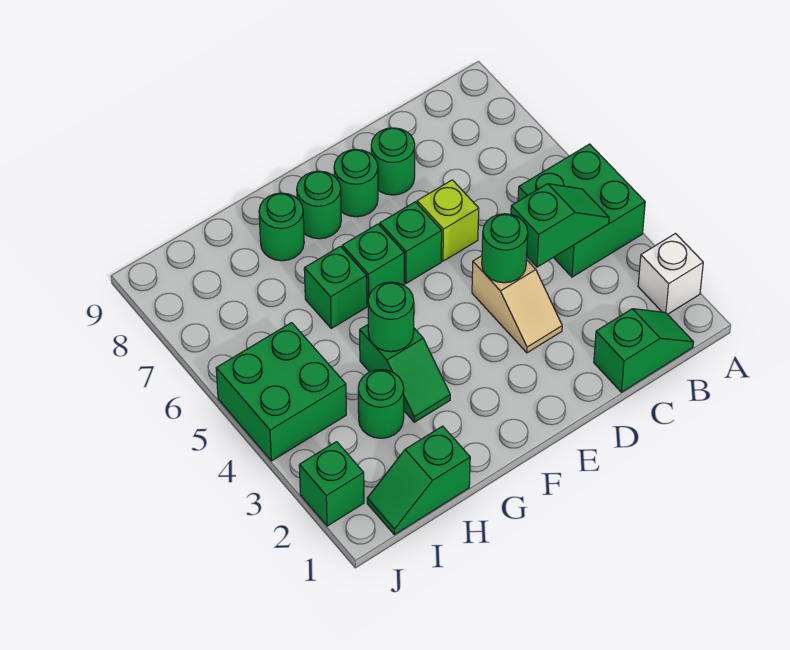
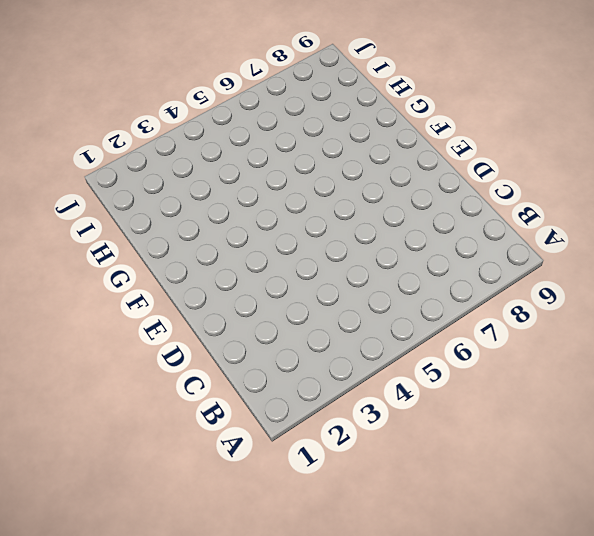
none -> white 1x1 brick [638,234,703,314]
none -> green 2x2 brick [518,144,645,277]
none -> green 1x2 slope [594,309,693,392]

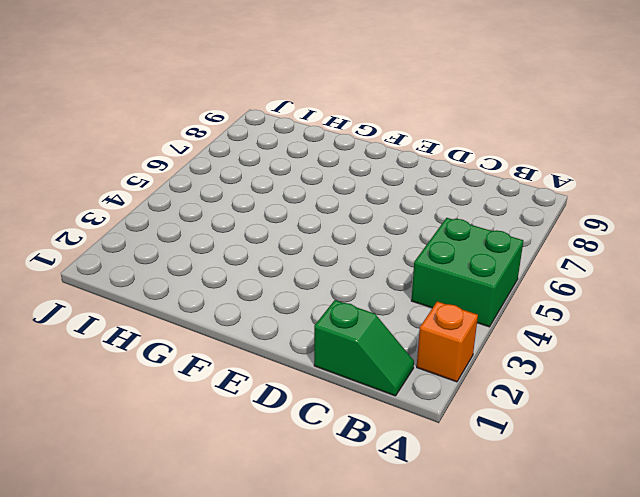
orange 1x1 brick [417,301,478,382] -> white 1x1 brick [638,234,703,314]
none -> tan 1x2 slope [472,256,562,353]
none -> lime 1x1 brick [417,180,479,261]
none -> green 1x1 round brick [371,128,415,195]

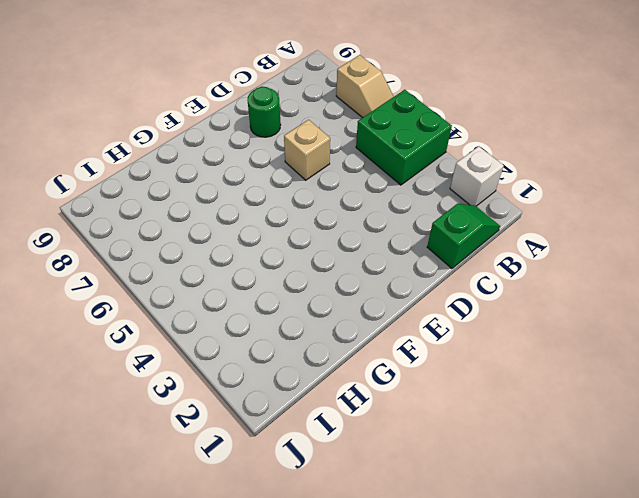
tan 1x2 slope [336,55,394,118] -> tan 1x2 slope moved to [472,256,562,353]
tan 1x1 brick [284,120,330,180] -> lime 1x1 brick [417,180,479,261]
none -> green 1x1 brick [380,202,442,283]
none -> green 1x1 round brick [334,149,378,217]
none -> green 1x1 brick [342,224,404,305]

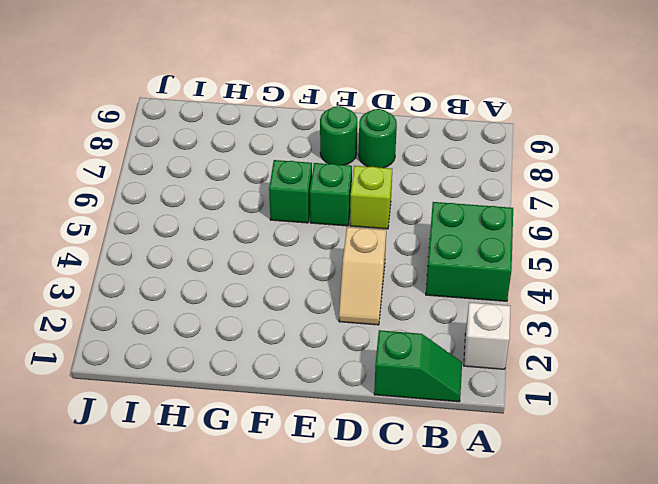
none -> green 1x1 round brick [297,171,341,239]
none -> green 1x2 slope [360,325,450,422]
none -> green 1x1 brick [304,246,367,328]

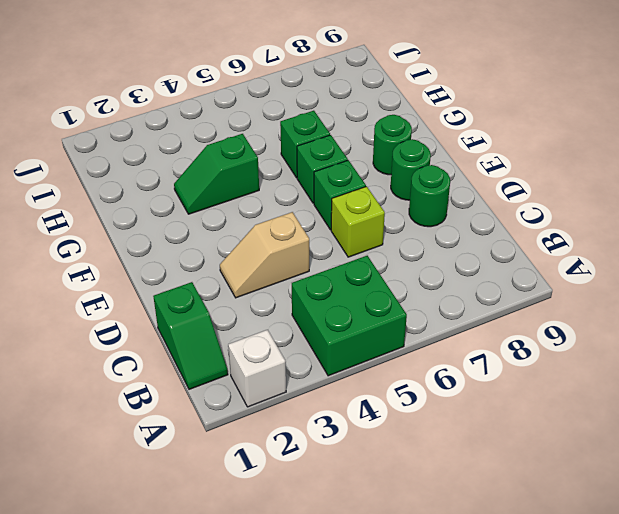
none -> green 1x1 round brick [259,193,304,261]
none -> green 1x2 slope [367,426,470,535]
none -> green 1x1 round brick [358,370,404,438]

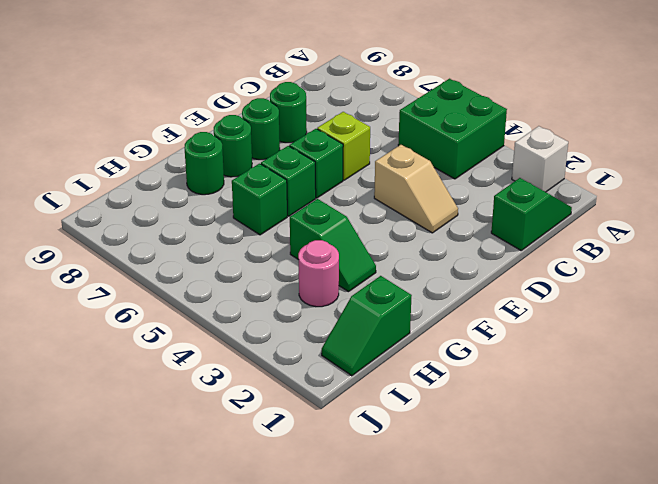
pink 1x1 round brick [298,240,339,307] -> green 1x1 round brick [358,370,404,438]
none -> green 2x2 brick [216,323,346,461]
none -> green 1x1 brick [299,442,364,526]
none -> green 1x2 slope [511,184,609,267]

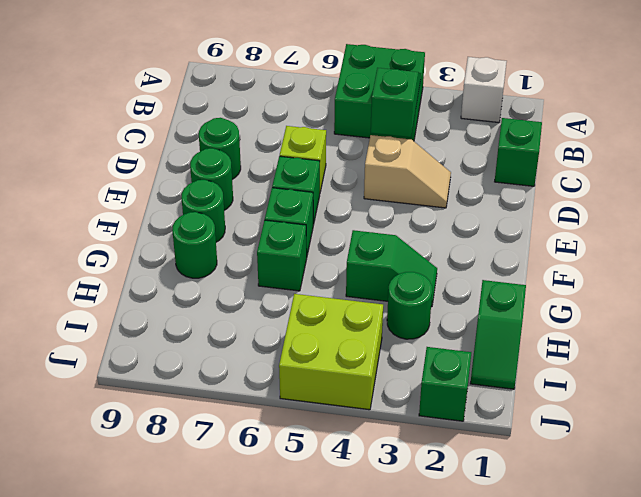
lime 2x2 brick [279,294,383,410] -> green 2x2 brick [216,323,346,461]
none -> green 1x1 round brick [482,214,528,283]
none -> green 1x1 round brick [368,282,414,352]

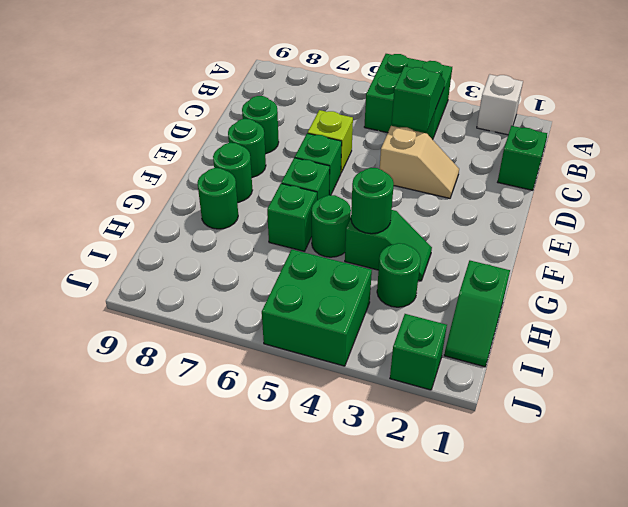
green 1x1 round brick [312,195,351,257] -> green 1x1 round brick moved to [482,214,528,283]

